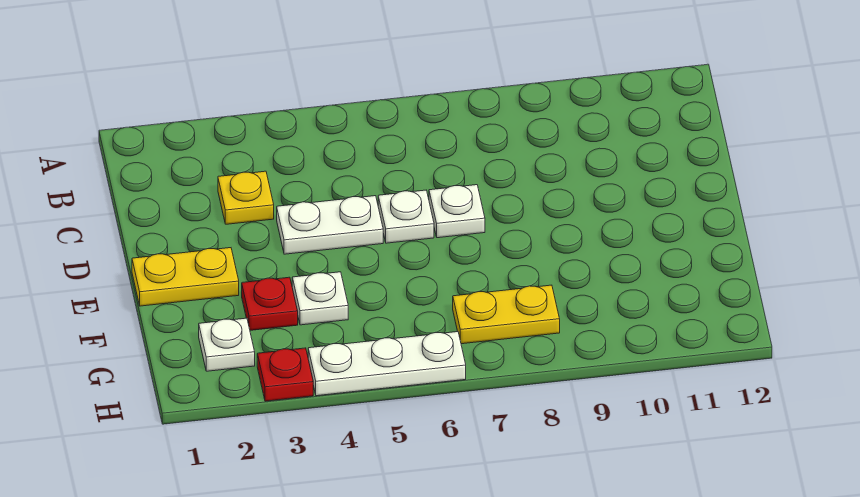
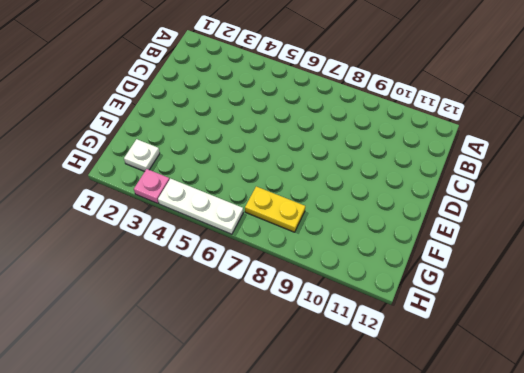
pink 1x1 plate [134,169,170,204] -> red 1x1 plate [257,348,313,401]
none -> yellow 1x1 plate [218,171,274,224]
none -> white 1x2 plate [277,196,383,254]

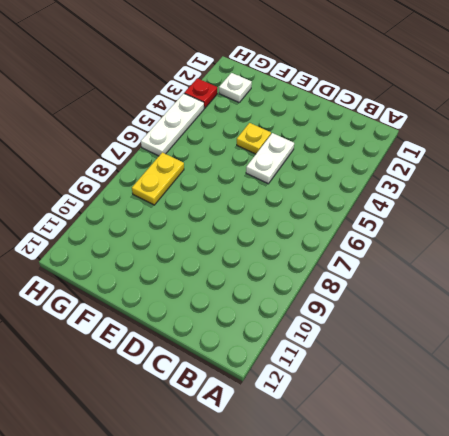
yellow 1x1 plate [237,123,271,154] -> yellow 1x1 plate moved to [218,171,274,224]
none -> white 1x1 plate [378,190,434,243]
none -> white 1x1 plate [429,185,485,238]

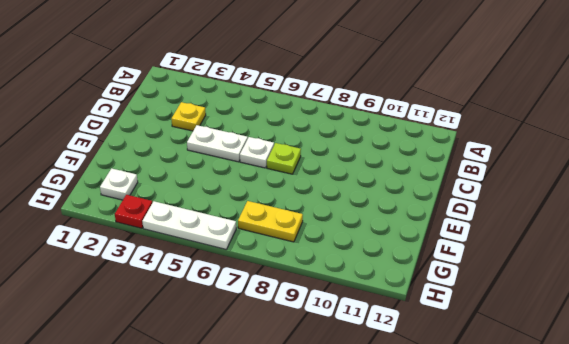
lime 1x1 plate [267,143,301,174] -> white 1x1 plate [429,185,485,238]
none -> yellow 1x2 plate [132,248,239,306]
none -> red 1x1 plate [242,277,298,330]

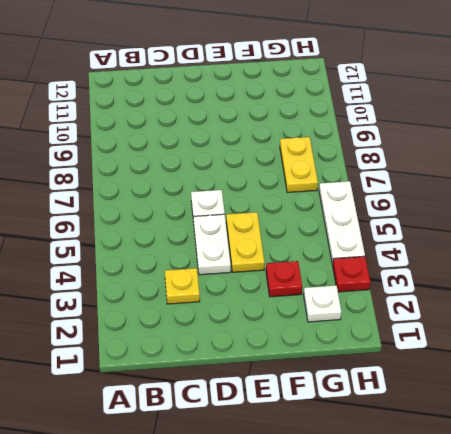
yellow 1x2 plate [226,212,264,272] -> yellow 1x2 plate moved to [132,248,239,306]
none -> white 1x1 plate [429,185,485,238]
none -> white 1x1 plate [292,272,348,325]

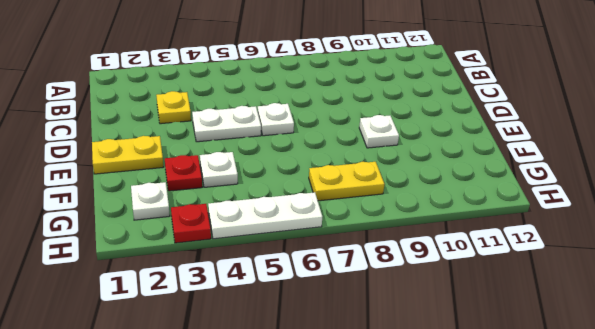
white 1x1 plate [359,115,399,148] -> white 1x1 plate moved to [429,185,485,238]

